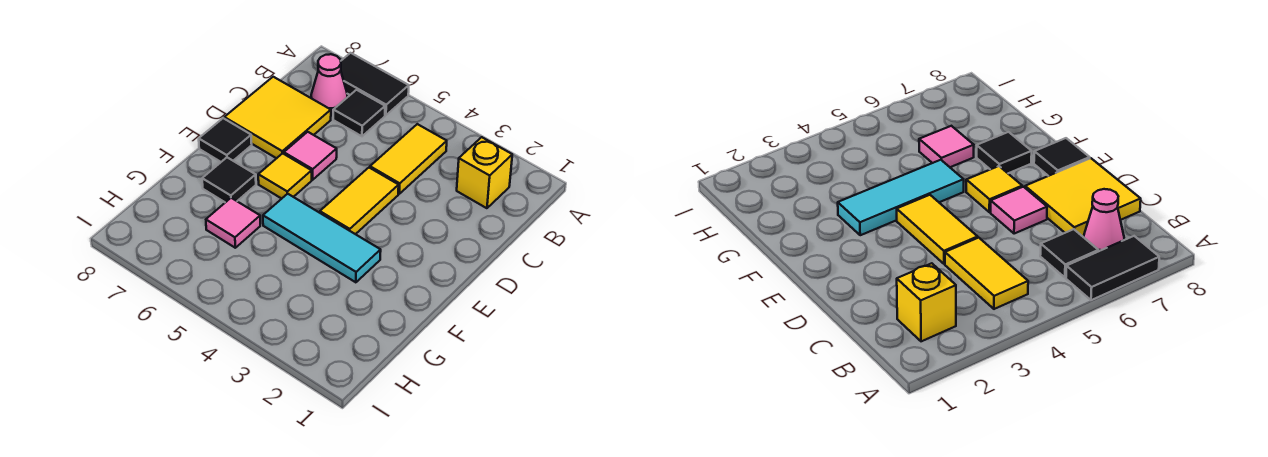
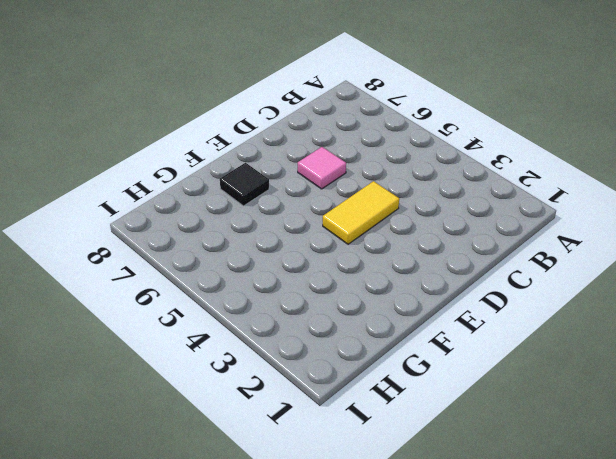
none -> black 1x2 tile [341,53,409,115]
none -> yellow 1x1 brick [457,137,512,208]
none -> yellow 1x2 tile [370,124,447,194]

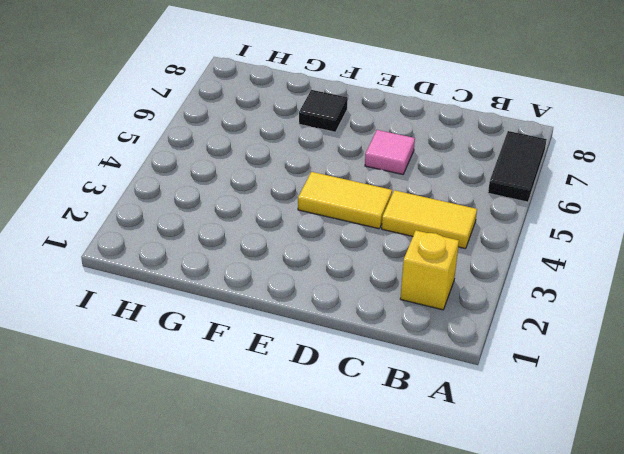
none -> black 1x1 tile [333,90,385,136]
none -> pink 1x1 cone [311,54,348,114]
none -> yellow 2x2 tile [224,77,331,158]

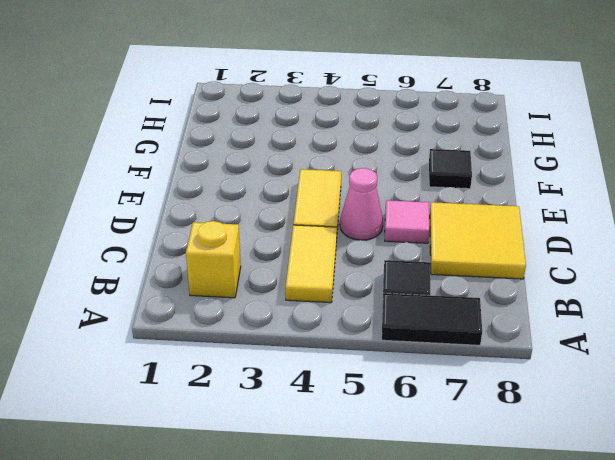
pink 1x1 cone [340,168,383,240] -> pink 1x1 cone moved to [311,54,348,114]
none -> yellow 1x1 tile [258,153,312,199]
none -> black 1x1 tile [199,118,252,162]
none -> cyan 1x3 tile [263,194,381,282]

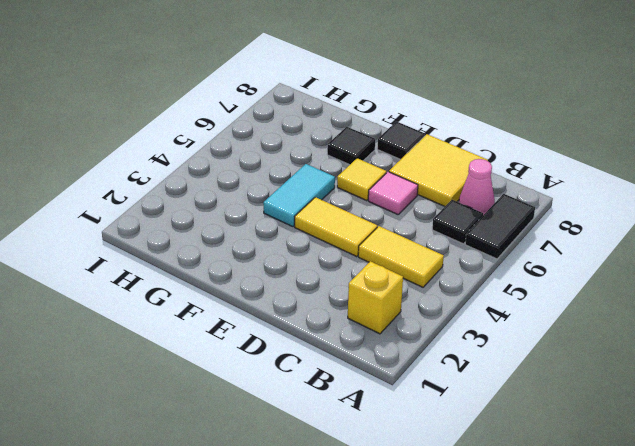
cyan 1x2 tile [263,164,335,227] -> cyan 1x3 tile [263,194,381,282]
none -> pink 1x1 tile [206,198,260,248]

